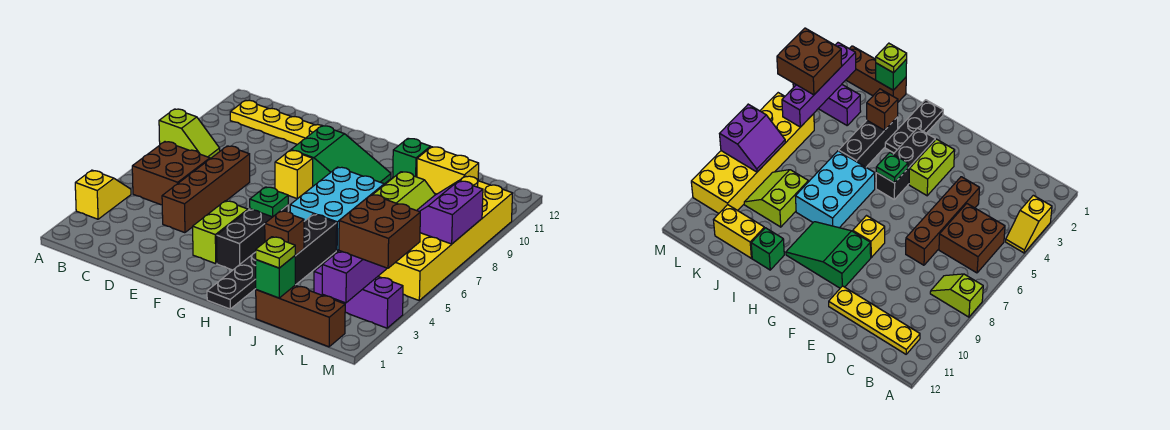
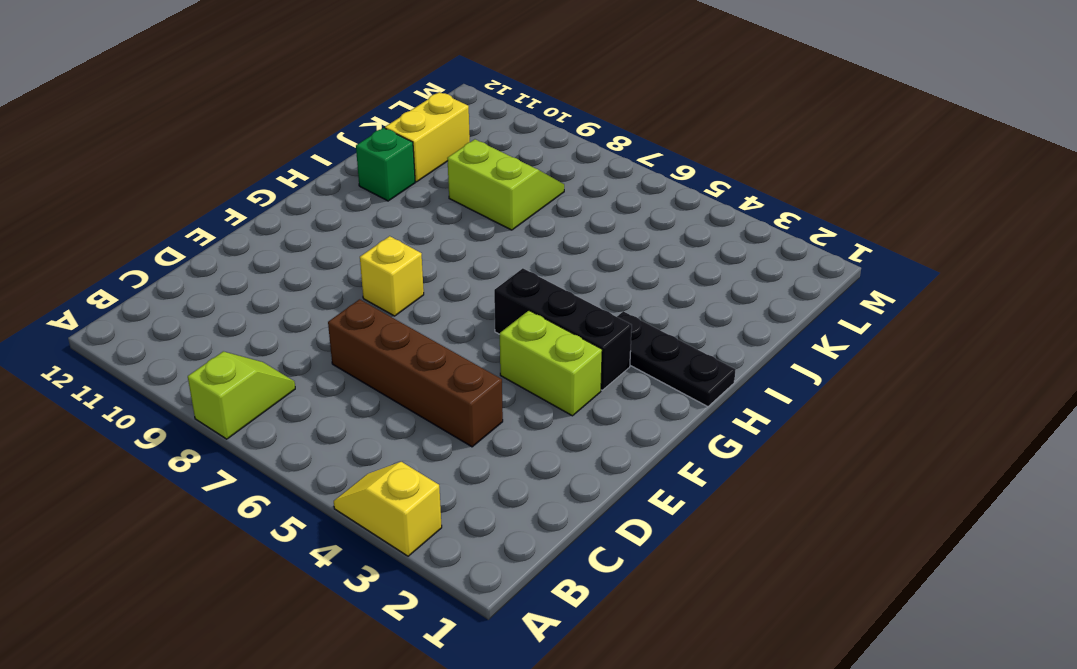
none -> brown 2x2 brick [132,142,210,205]
none -> yellow 1x4 plate [230,100,322,144]
none -> green 2x3 slope [291,126,391,186]

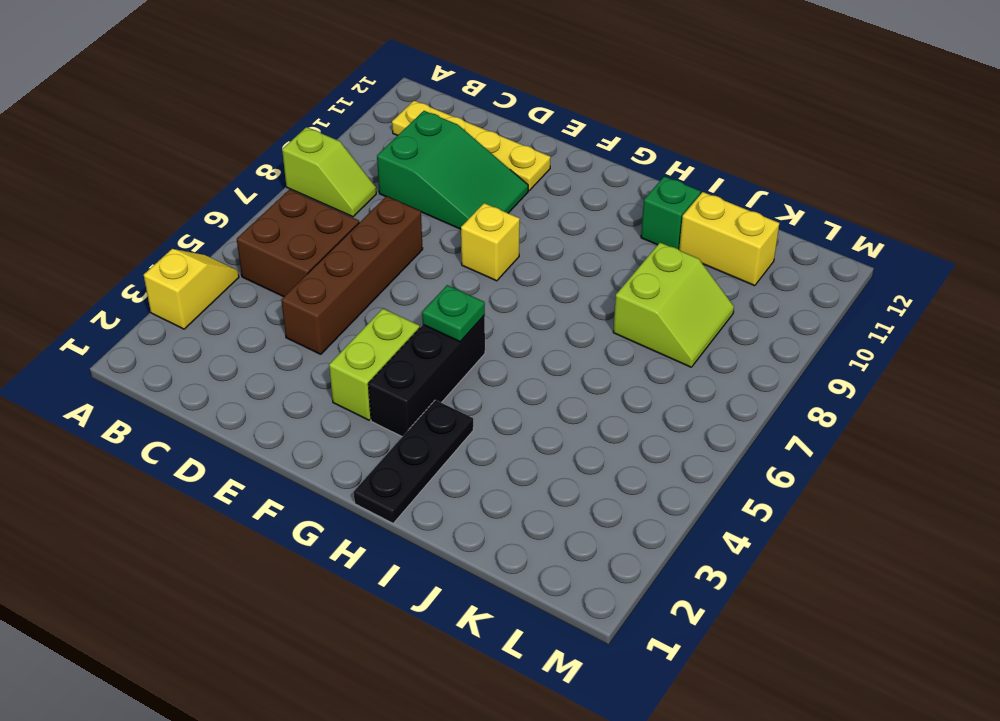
green 2x3 slope [377,111,528,229] -> green 2x3 slope moved to [291,126,391,186]
none -> cyan 2x3 brick [290,167,384,251]
none -> black 1x3 brick [295,214,337,285]
none -> brown 1x3 brick [256,285,345,347]

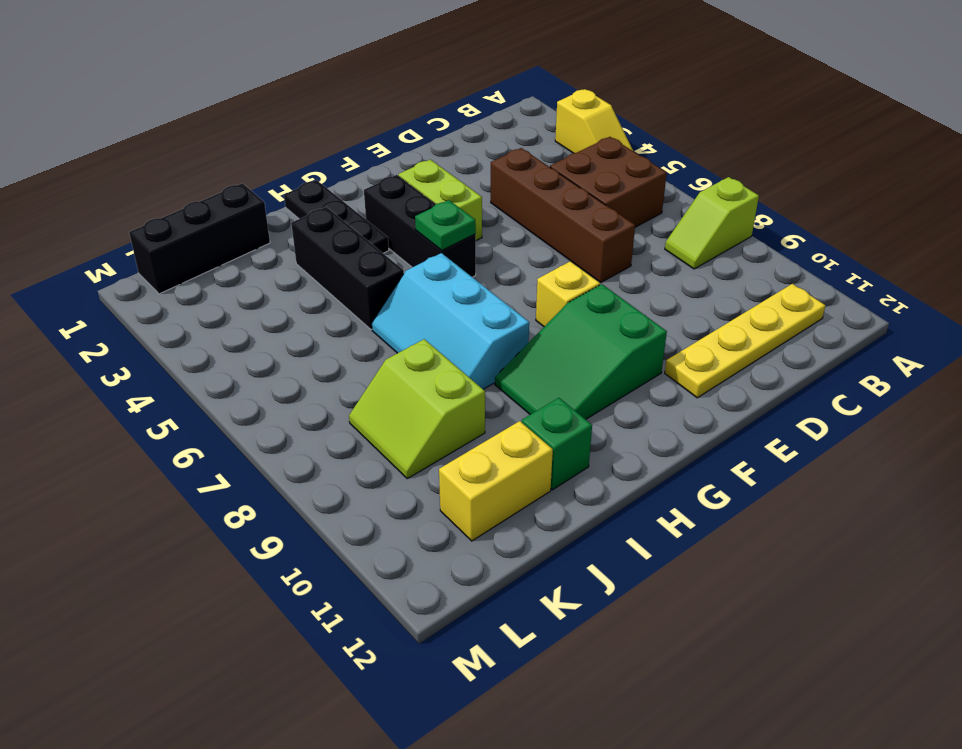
cyan 2x3 slope [372,253,529,389] -> cyan 2x3 brick [290,167,384,251]
black 1x3 brick [129,183,270,294] -> brown 1x3 brick [256,285,345,347]
none -> purple 1x3 brick [314,265,403,328]
none -> yellow 2x6 brick [378,176,513,300]
none -> brown 1x1 brick [265,211,304,256]

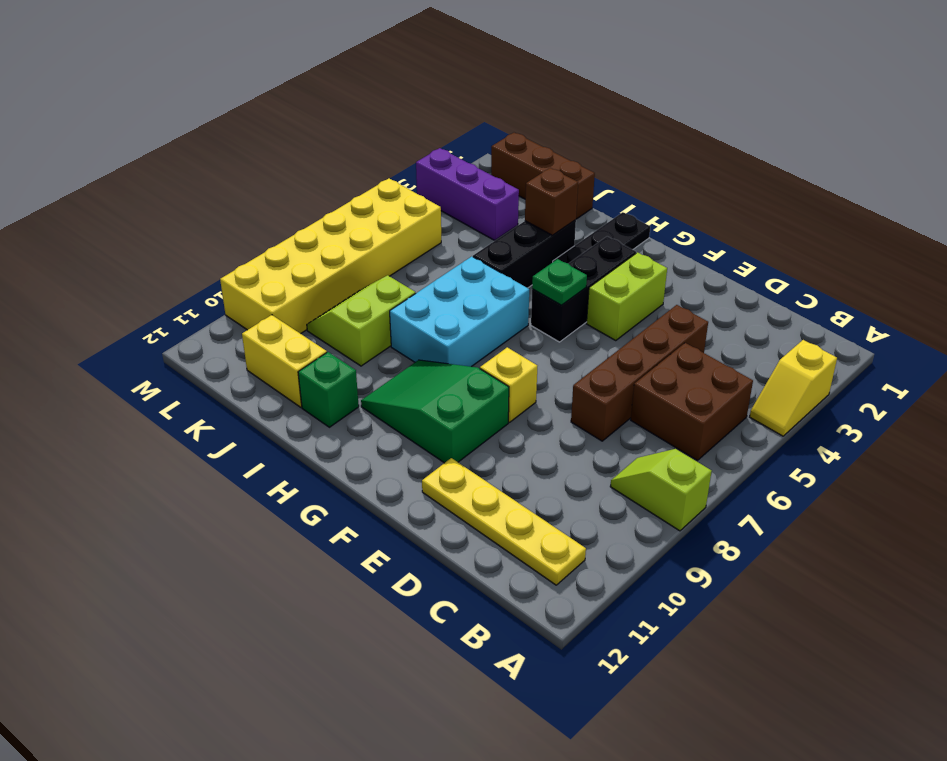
none -> green 1x1 brick [256,256,295,298]
none -> purple 1x4 brick [322,251,387,303]
none -> purple 2x2 slope [417,181,483,244]

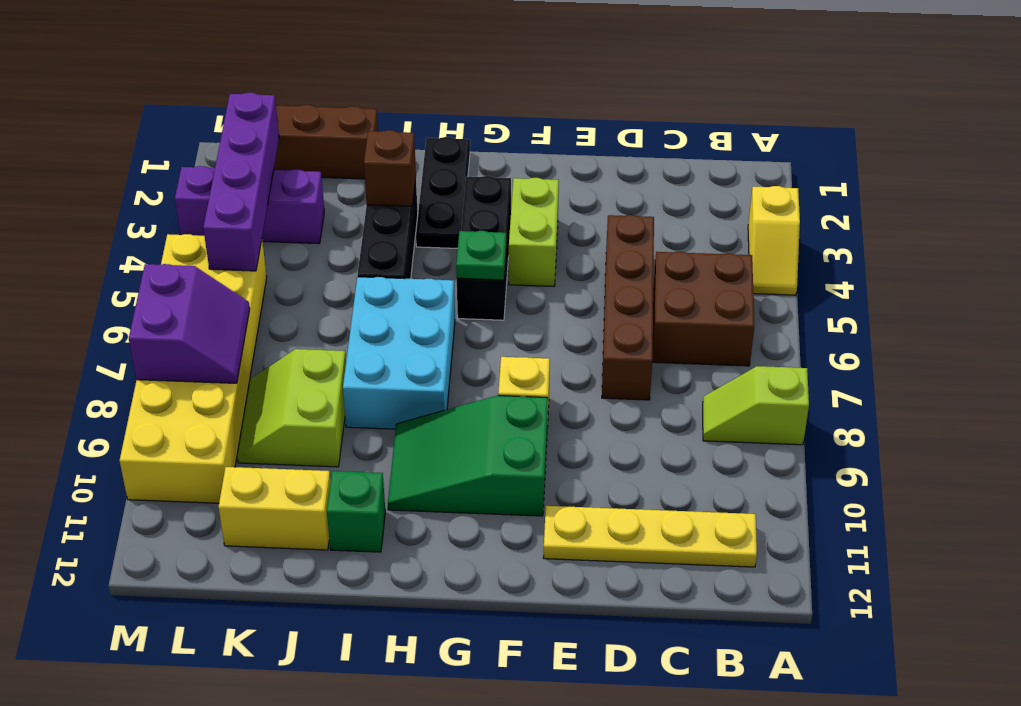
none -> green 1x1 brick [256,256,295,298]
none -> lime 1x1 plate [256,237,295,268]
none -> brown 2x2 brick [339,194,420,268]

